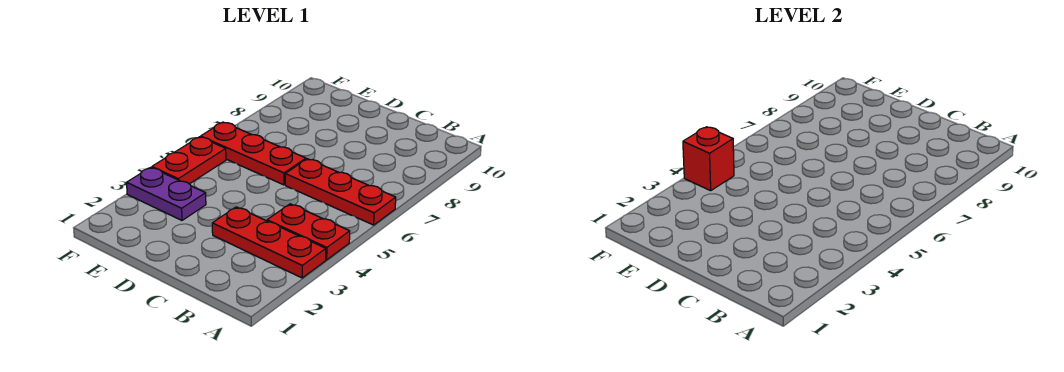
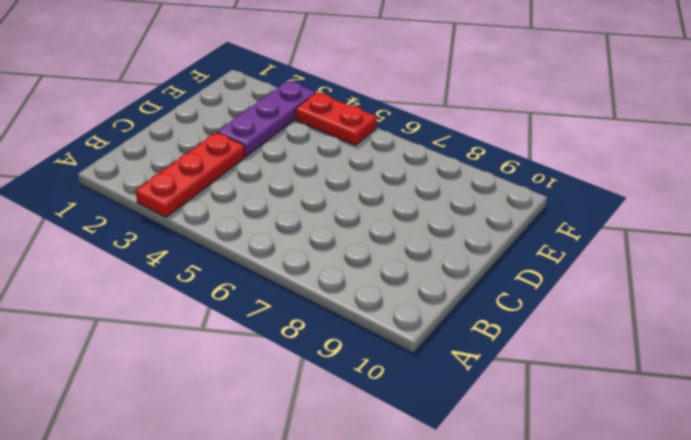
purple 1x3 plate [217,81,315,156] -> purple 1x2 plate [127,167,206,220]
none -> red 1x2 plate [267,204,350,260]
none -> red 1x3 plate [285,159,396,225]

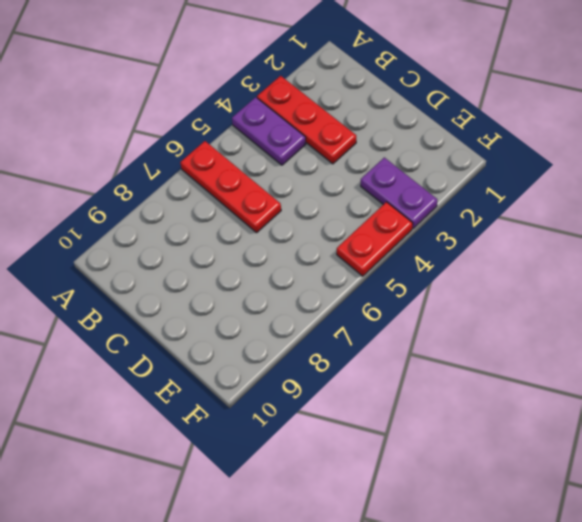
purple 1x2 plate [232,97,306,165] -> red 1x2 plate [267,204,350,260]
none -> red 1x3 plate [201,122,306,185]
none -> red 1x1 brick [683,127,734,191]

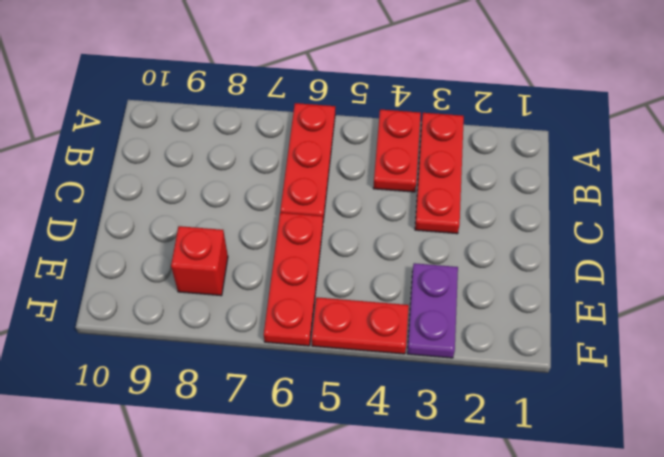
red 1x1 brick [171,226,228,296] -> red 1x1 brick moved to [683,127,734,191]

